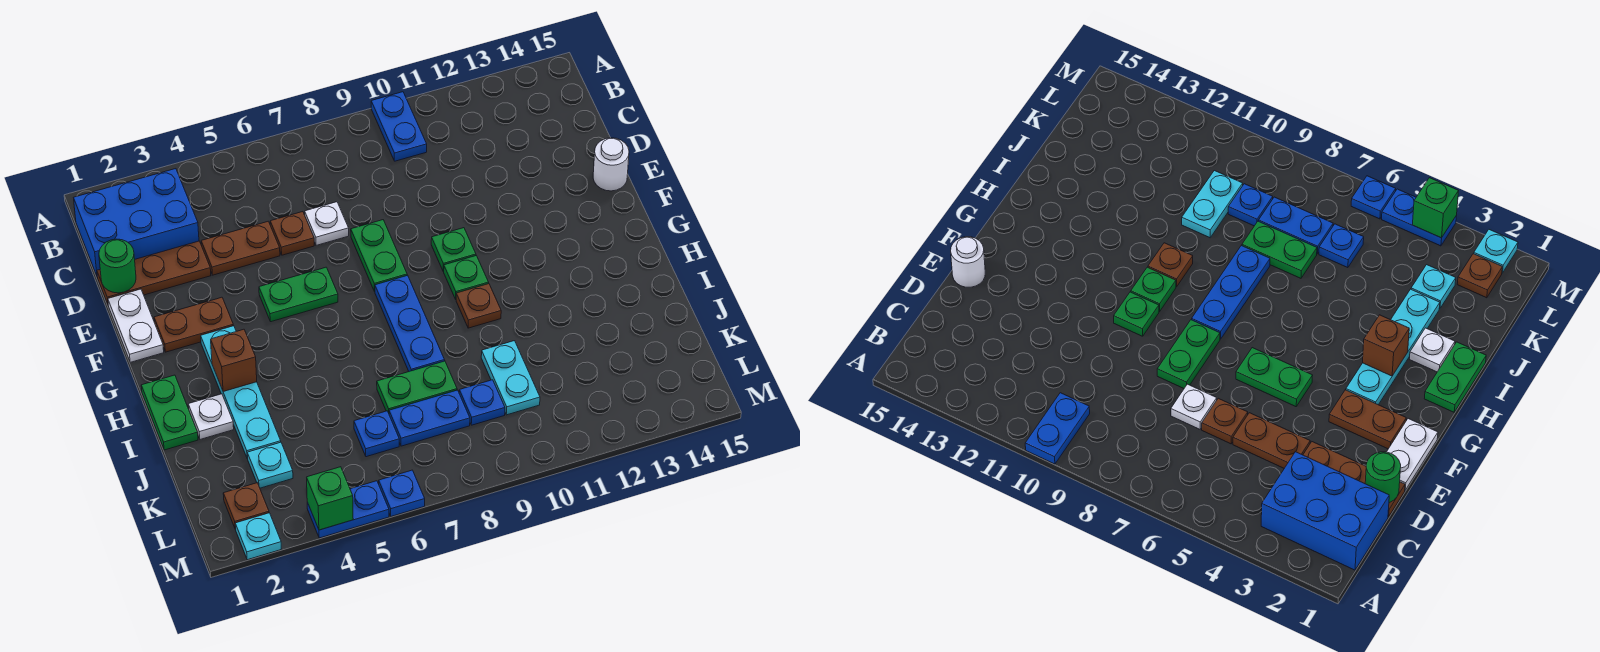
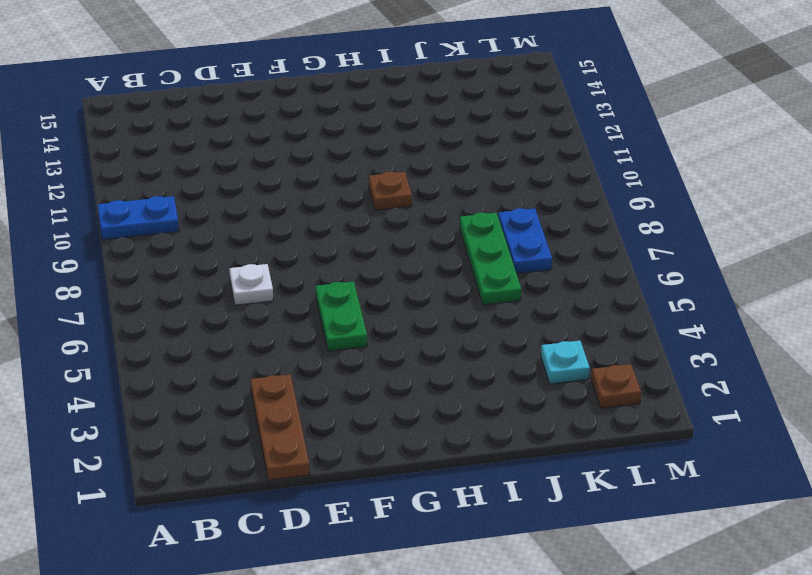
green 1x3 plate [460,213,521,305] -> green 1x2 plate [377,361,457,413]
none -> blue 2x3 brick [74,169,199,276]
none -> brown 1x2 plate [201,221,280,275]
none -> brown 1x1 plate [270,212,314,255]
none -> white 1x2 plate [108,289,164,362]

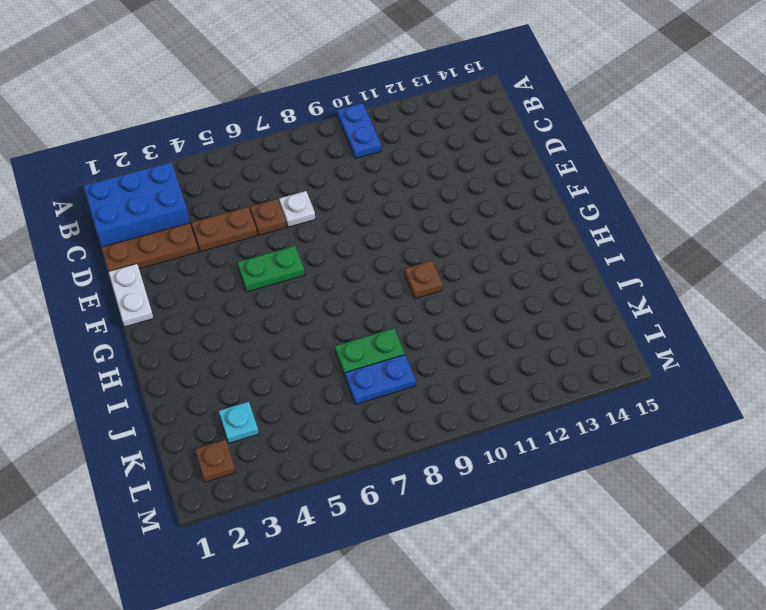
none -> green 1x2 plate [351,220,407,292]
none -> white 1x1 round brick [593,138,629,191]
none -> brown 1x2 plate [154,297,233,352]
none -> green 1x1 plate [431,228,476,271]

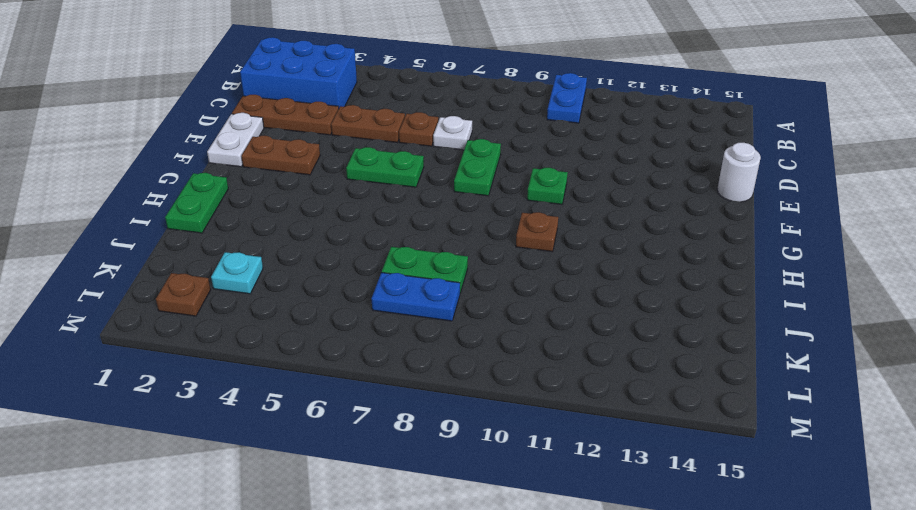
none -> cyan 1x4 plate [201,326,281,459]
none -> blue 1x3 plate [375,275,445,371]
none -> green 1x1 plate [443,256,489,299]
none -> white 1x1 plate [188,394,234,439]

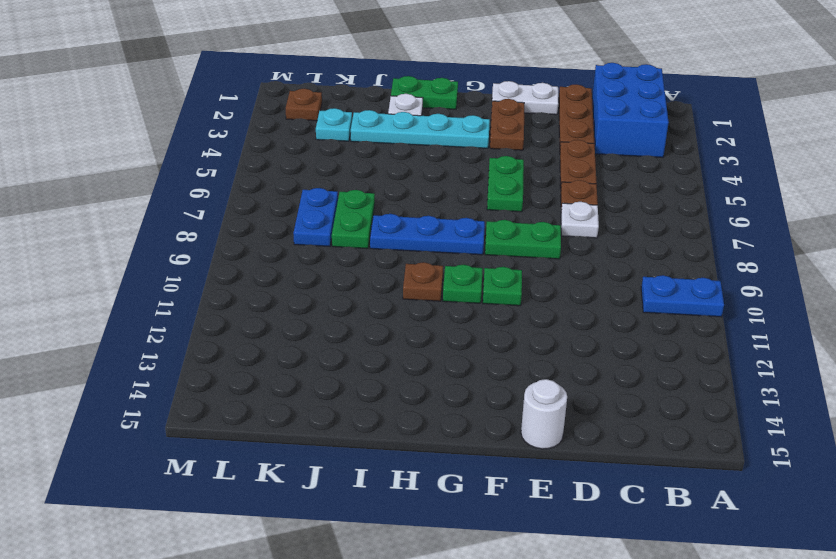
none -> cyan 1x2 plate [481,341,540,415]
none -> blue 1x1 plate [354,411,399,457]
none -> blue 1x1 plate [459,380,505,425]
none -> cyan 1x1 plate [235,513,281,560]

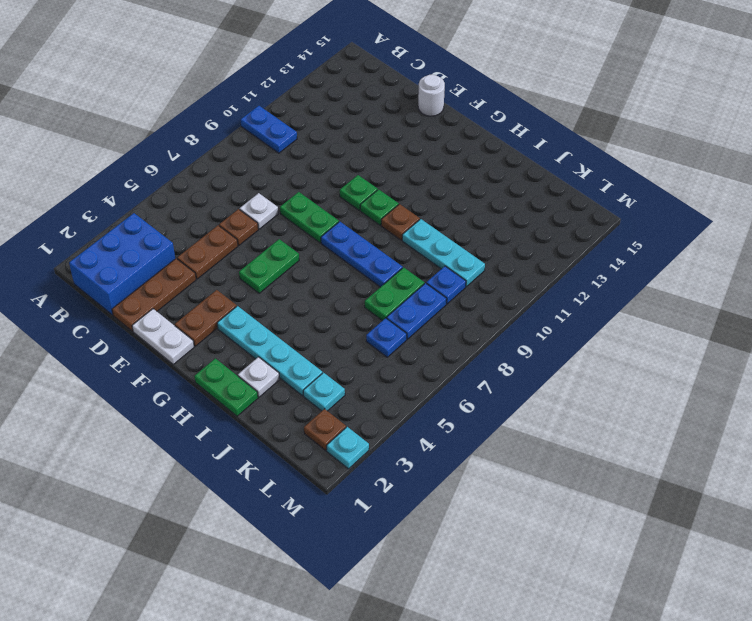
cyan 1x3 plate [402,219,485,287] -> cyan 1x2 plate [481,341,540,415]
none -> blue 1x2 plate [307,481,389,538]
none -> blue 1x1 plate [379,470,425,516]
none -> green 1x1 round brick [99,239,136,293]
none -> brown 1x1 brick [211,329,257,392]

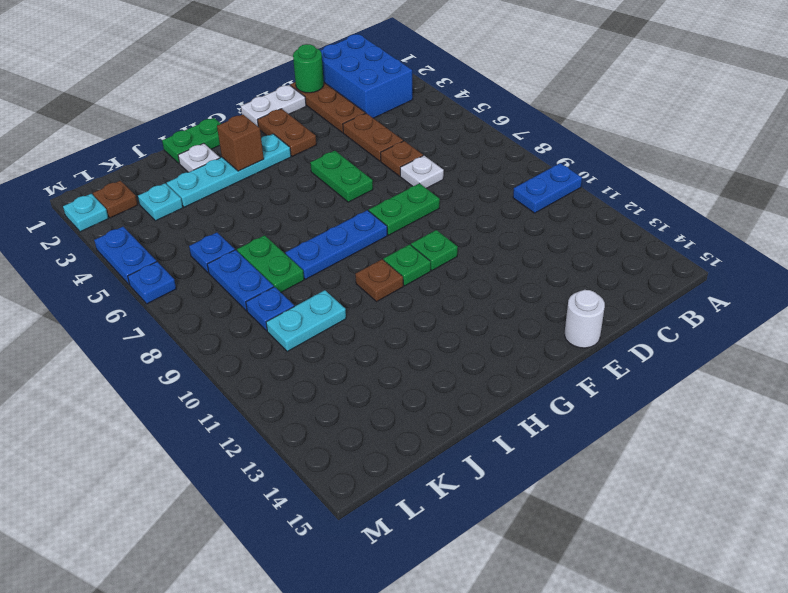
none -> green 1x1 brick [307,467,353,530]

